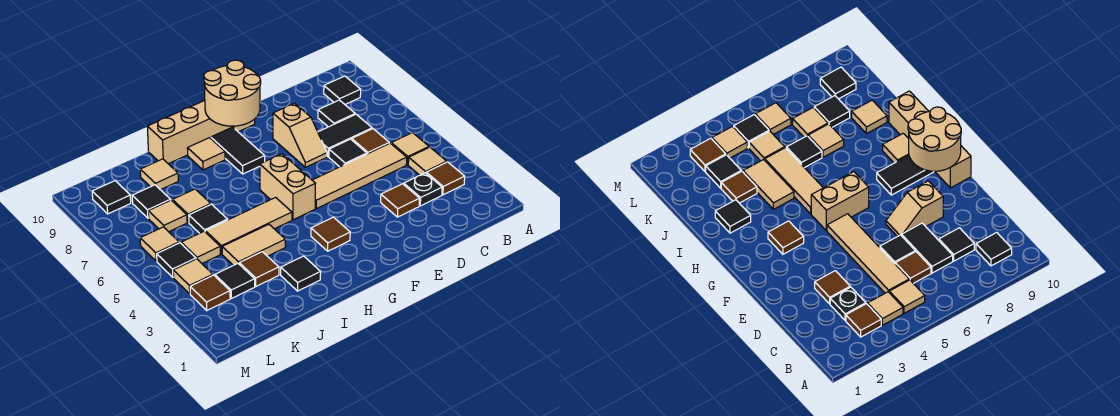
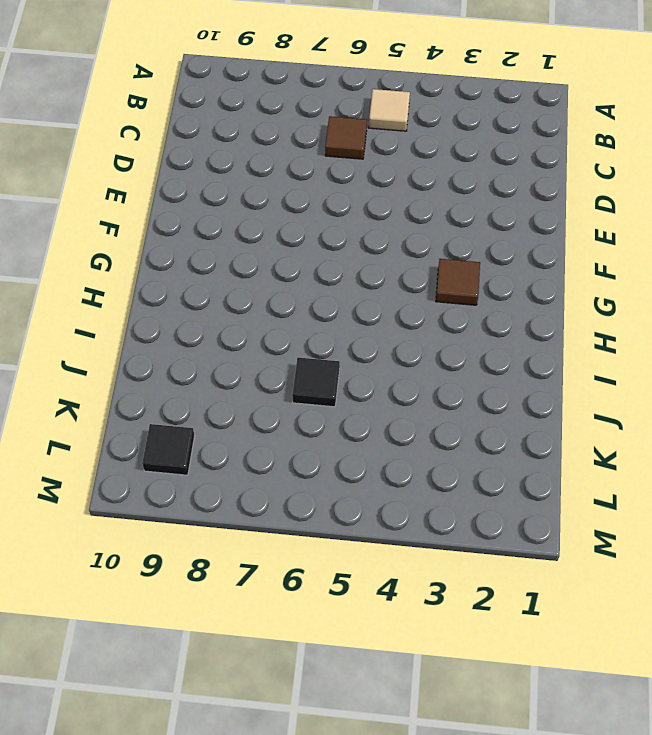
none -> brown 1x1 tile [426,162,465,195]
none -> tan 1x1 tile [408,147,447,175]
none -> black 1x1 tile [324,76,361,104]
none -> black 1x1 plate [404,173,442,206]

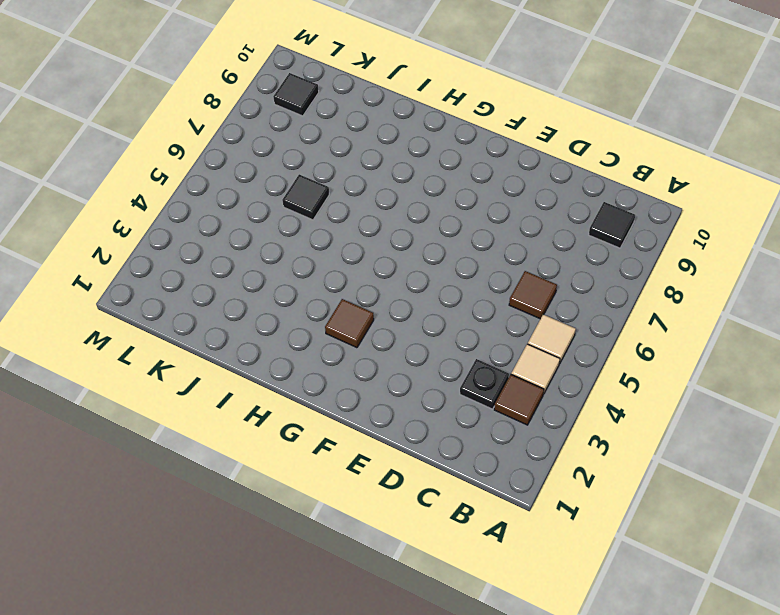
none -> tan 1x4 tile [312,143,407,209]
none -> black 1x2 tile [318,114,372,157]
none -> black 1x1 tile [318,100,355,127]
none -> brown 1x1 tile [381,184,420,217]

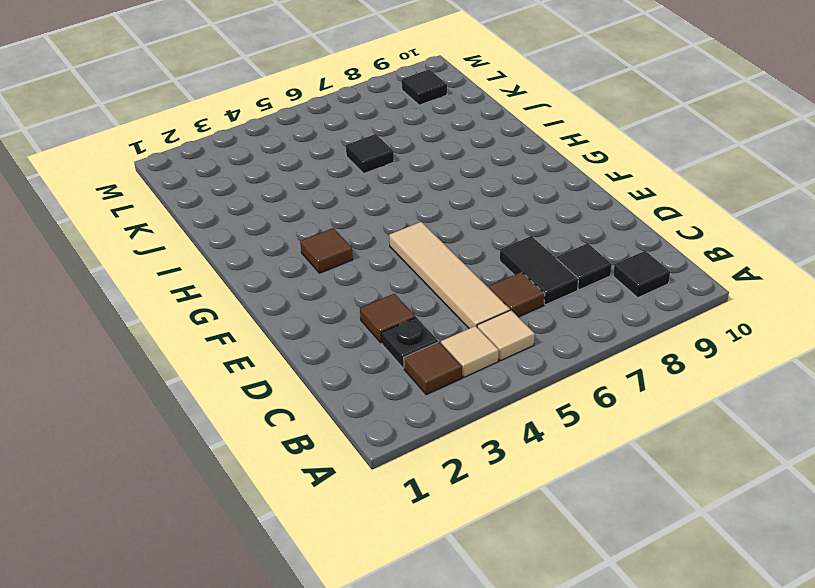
none -> black 1x1 tile [329,139,367,167]
none -> tan 1x2 slope [273,103,327,167]
none -> tan 1x4 brick [147,101,255,164]
none -> tan 1x2 brick [260,154,315,220]

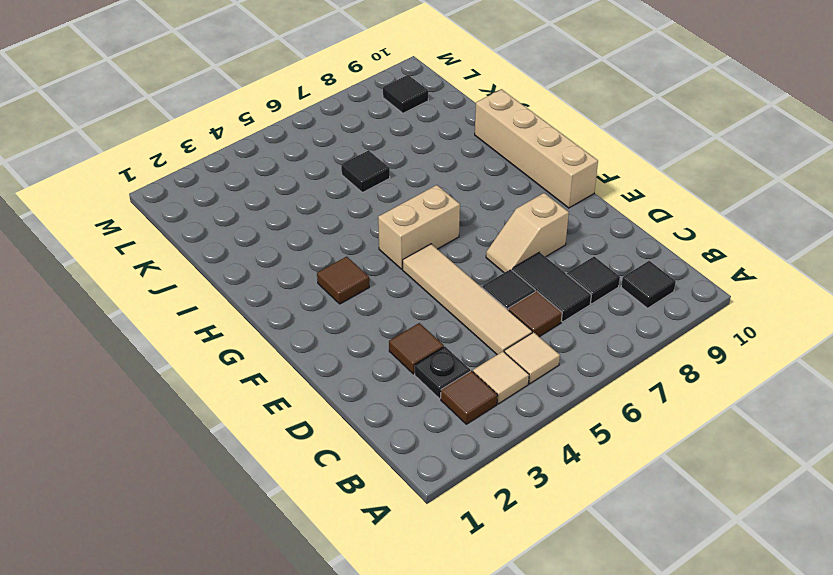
none -> black 1x2 tile [211,127,265,174]
none -> tan 1x3 tile [205,198,292,254]
none -> tan 1x1 tile [187,138,225,170]
none -> black 1x1 tile [281,256,321,291]

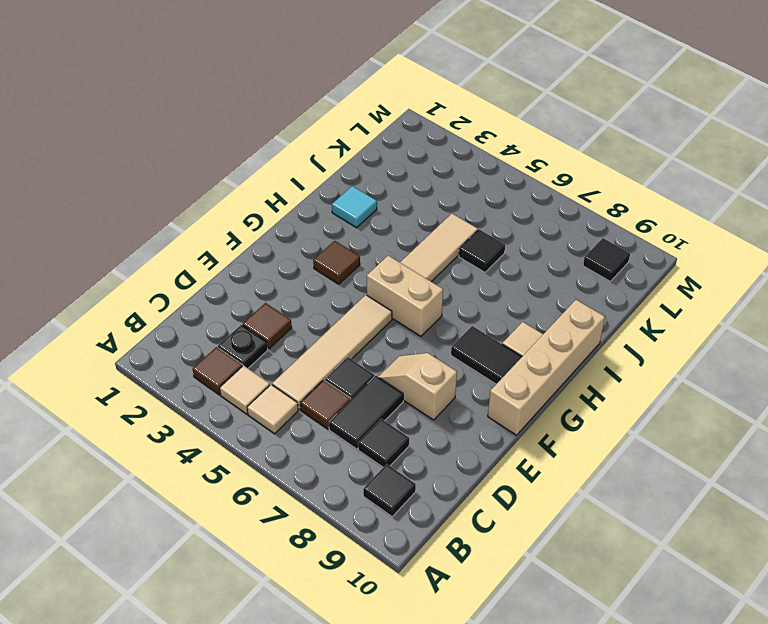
cyan 1x1 tile [332,186,377,228] -> black 1x1 tile [281,256,321,291]
none -> tan 1x2 tile [222,224,285,265]
none -> brown 1x1 tile [239,252,279,286]
none -> tan 1x1 tile [172,189,211,222]
none -> tan 1x1 tile [140,159,178,190]

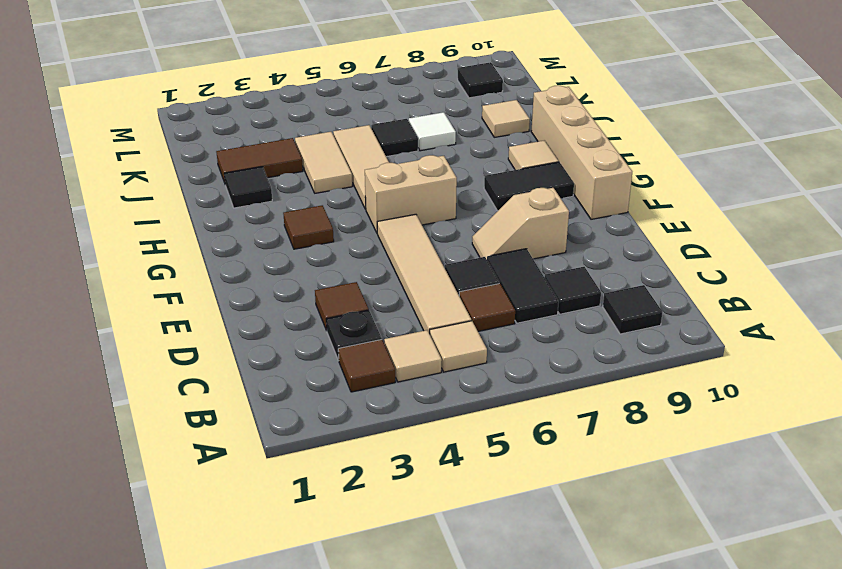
brown 1x2 tile [216,138,303,185] -> brown 1x1 tile [239,252,279,286]
white 1x1 tile [409,112,456,151] -> tan 1x1 tile [172,189,211,222]
none -> black 1x1 tile [215,264,255,298]
none -> tan 1x1 tile [181,231,220,263]
none -> tan 1x1 tile [148,200,187,232]
none -> black 1x1 tile [132,185,170,218]

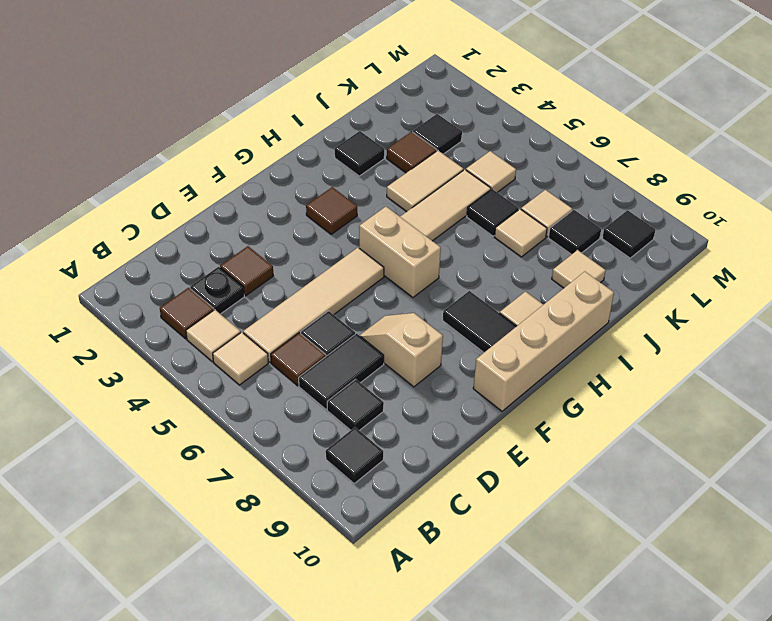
none -> brown 1x1 tile [190,275,230,310]
none -> tan 1x1 tile [173,259,213,294]
none -> black 1x1 tile [157,243,196,277]
none -> tan 1x1 tile [140,227,179,261]

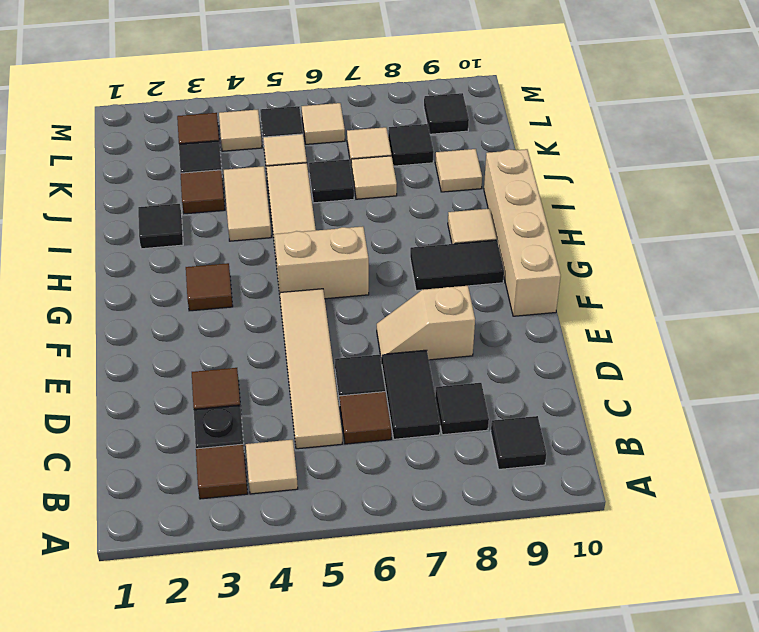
none -> tan 1x1 tile [391,133,429,165]
none -> tan 2x2 round brick [204,60,261,126]

